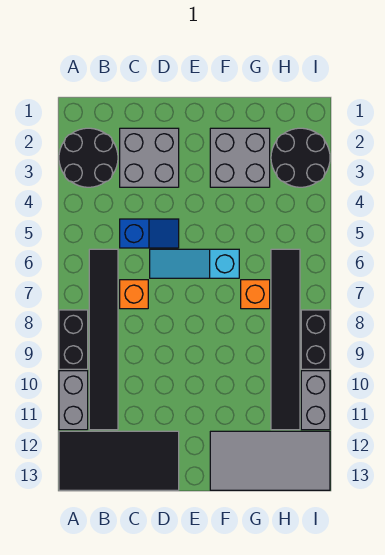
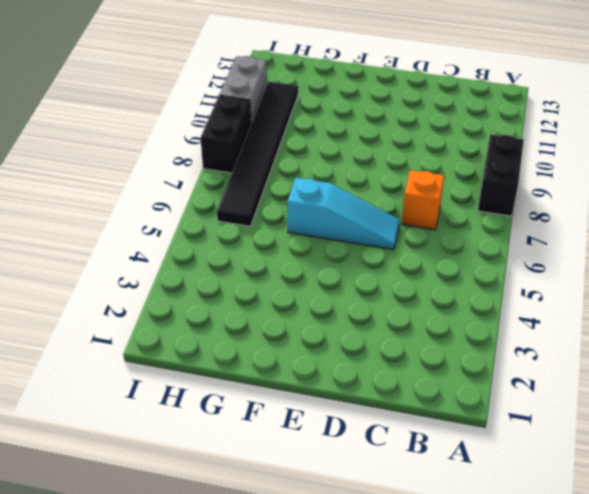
none -> black 2x2 round brick [59,128,118,187]
none -> grey 1x2 brick [59,371,88,430]
none -> black 2x4 tile [59,431,179,490]

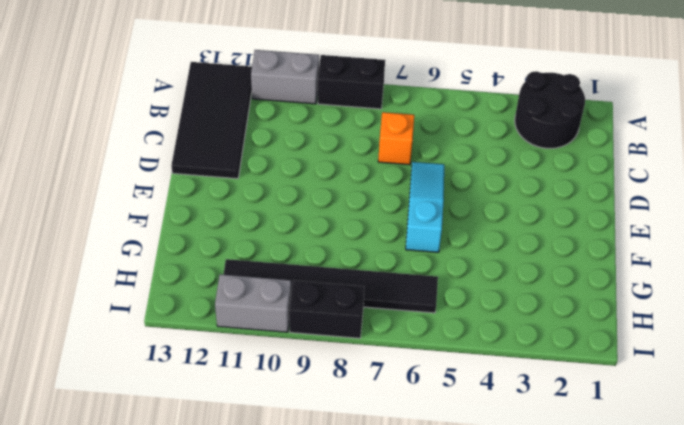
none -> black 1x6 tile [89,249,118,430]
none -> grey 2x2 brick [120,128,179,187]
none -> blue 1x2 slope [120,219,179,248]

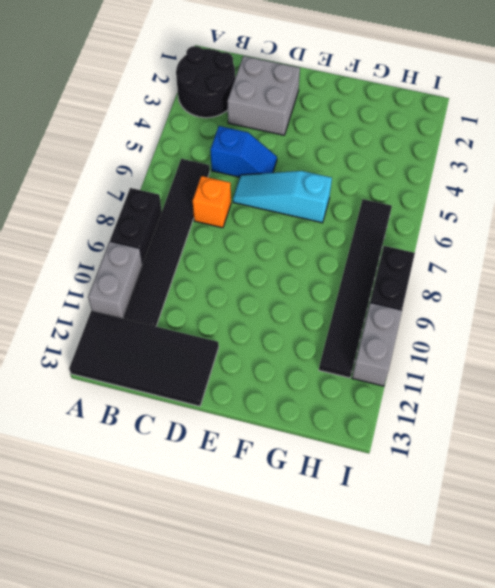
none -> grey 2x2 brick [210,128,270,187]
none -> grey 2x4 tile [210,431,330,490]
none -> orange 1x1 brick [241,280,270,309]

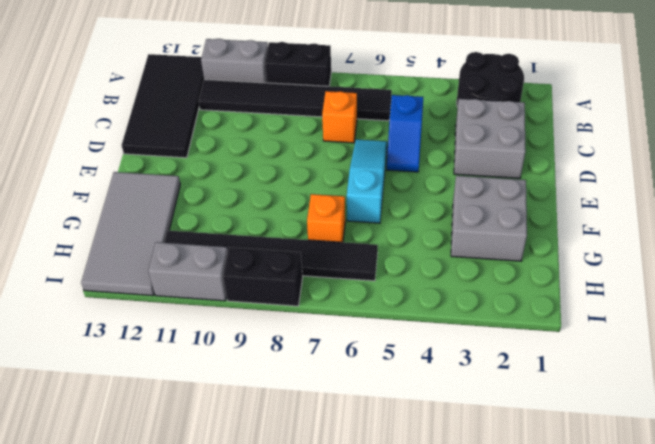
none -> black 2x2 round brick [271,128,330,187]

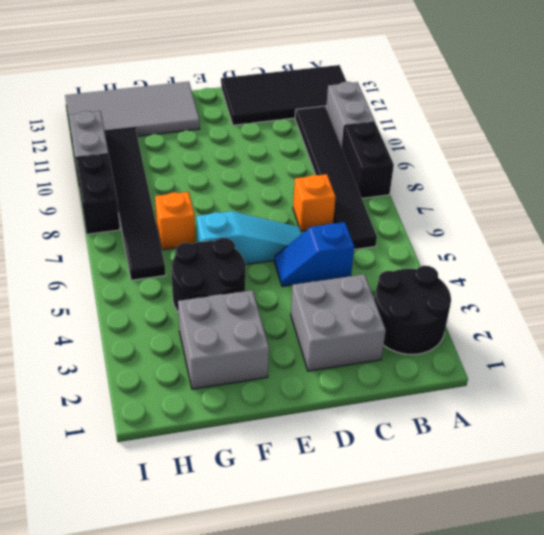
black 2x2 round brick [171,238,246,312] -> black 2x2 round brick moved to [271,128,330,187]

